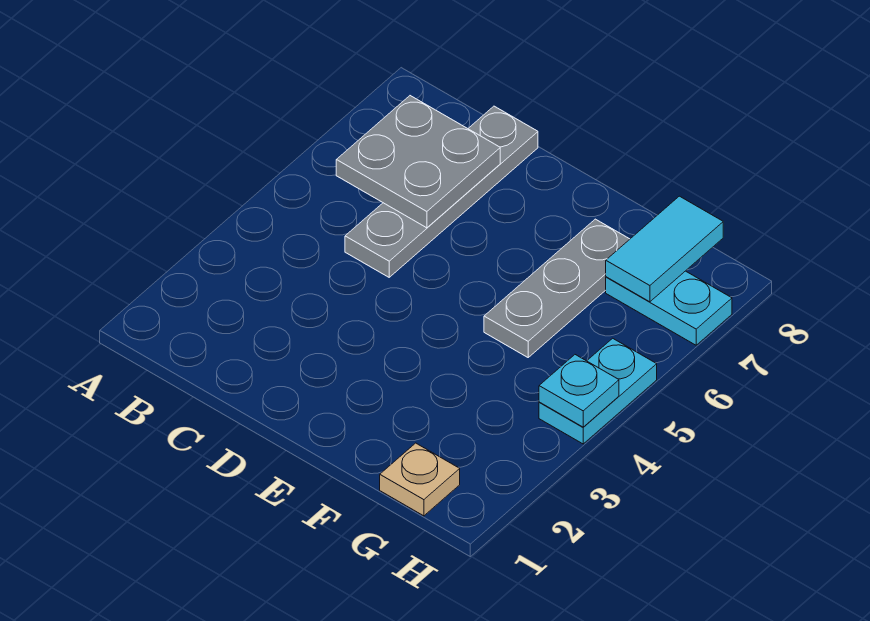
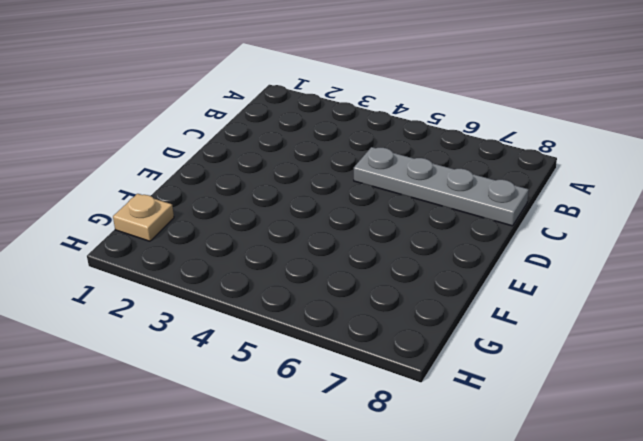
none -> grey 1x3 plate [484,219,630,357]
none -> cyan 1x2 plate [606,271,732,345]

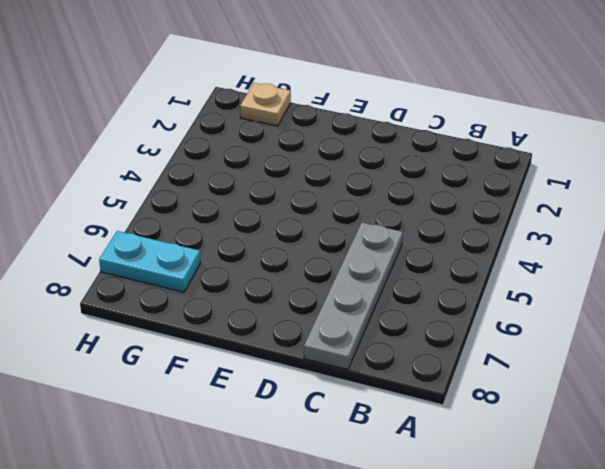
none -> grey 1x3 plate [484,219,630,357]
none -> cyan 1x2 plate [539,338,657,444]

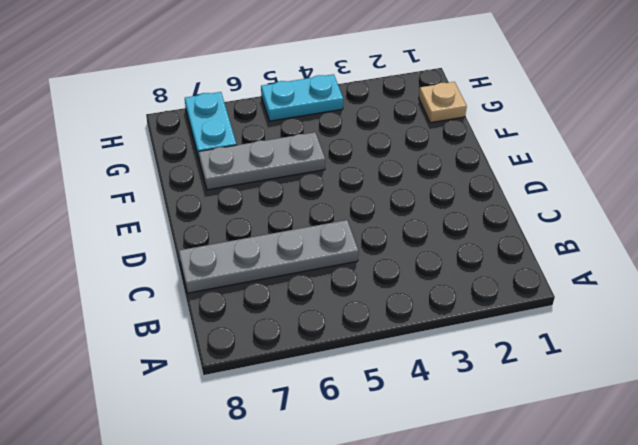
none -> grey 2x2 plate [336,96,500,228]
none -> cyan 1x2 tile [606,196,723,302]

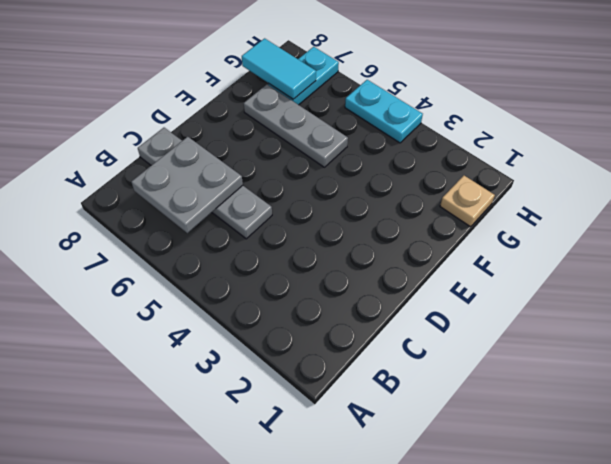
none -> cyan 1x1 plate [539,355,619,427]

